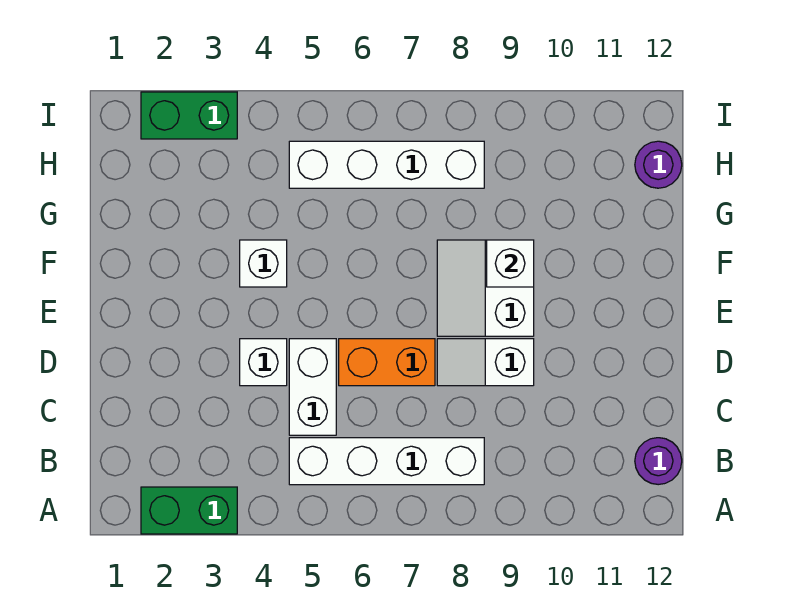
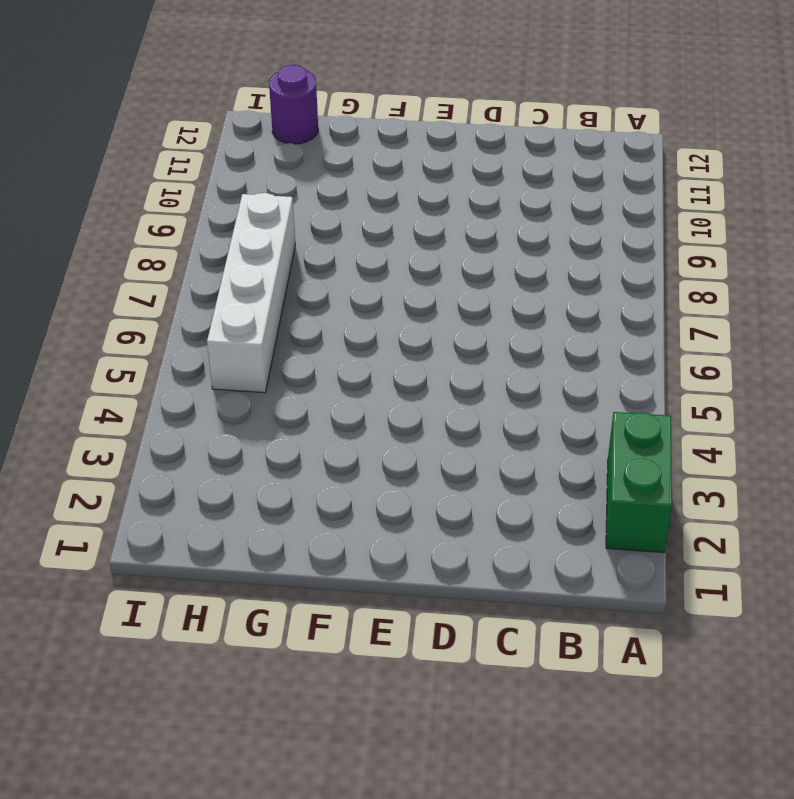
none -> white 1x4 brick [289,438,484,485]
none -> purple 1x1 round brick [635,438,682,485]
none -> white 1x2 brick [289,339,336,435]

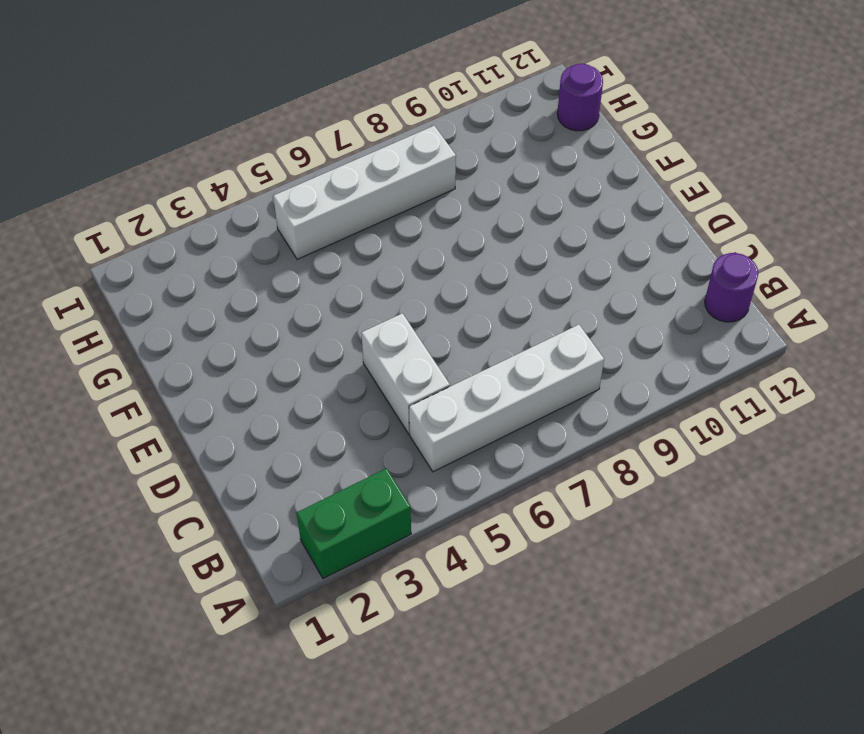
none -> white 1x1 brick [240,339,287,386]
none -> orange 1x2 brick [339,339,435,386]
none -> white 1x2 slope [437,339,534,386]

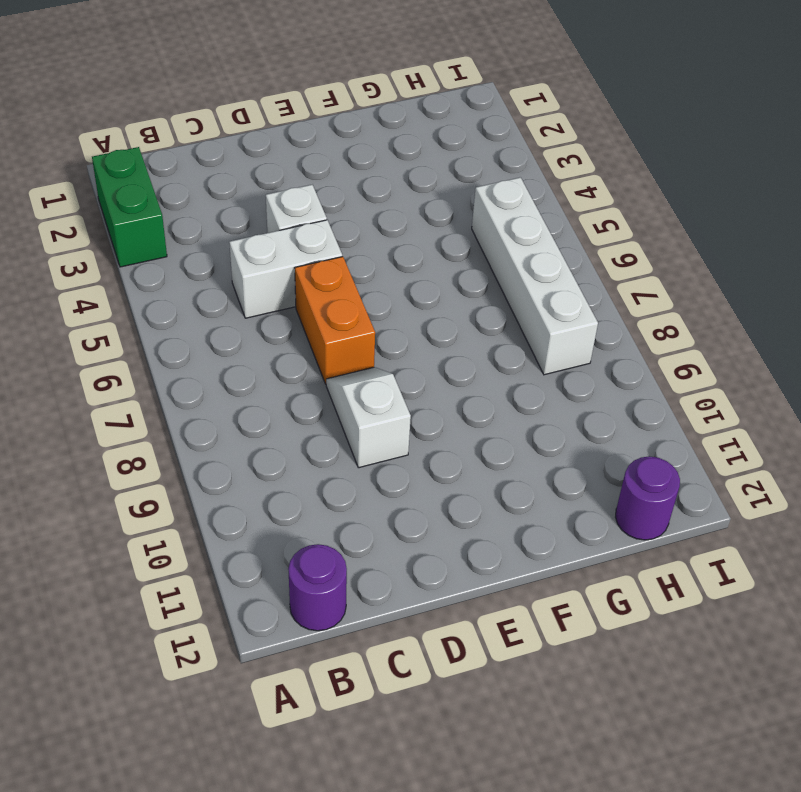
none -> white 1x4 brick [289,438,484,485]
none -> white 2x2 slope [437,240,534,336]
none -> white 1x1 brick [240,240,287,287]

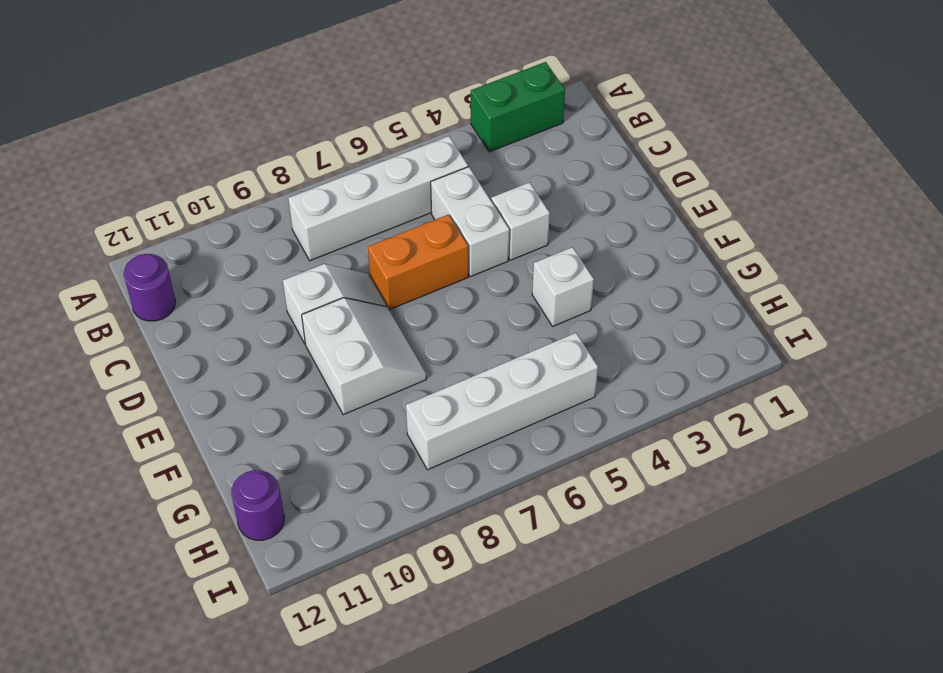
none -> green 1x2 brick [141,92,237,139]
none -> white 1x1 brick [487,240,534,287]

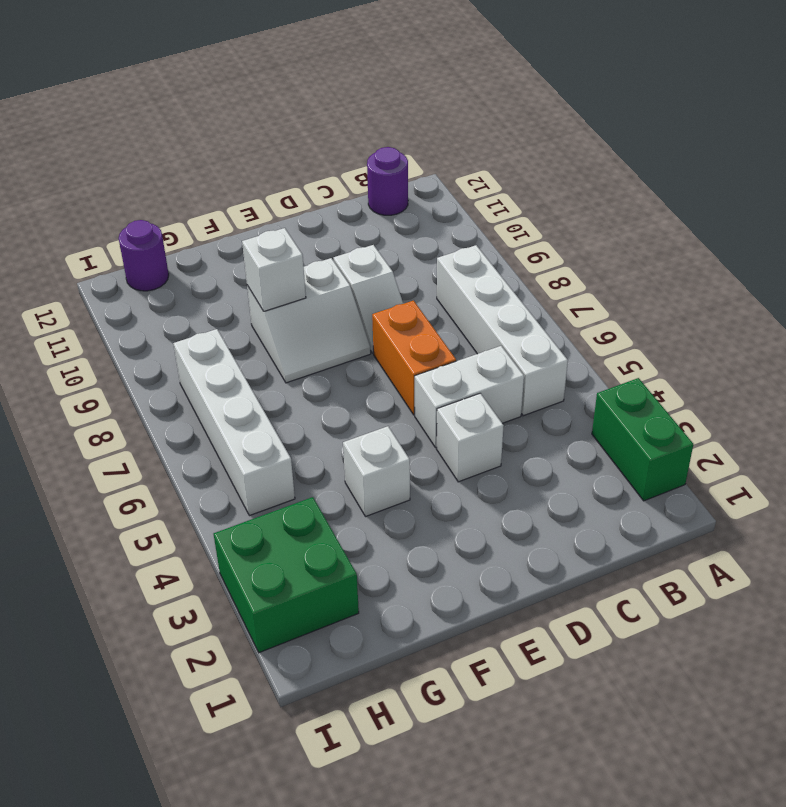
green 2x2 brick [214,497,359,653] -> green 1x2 brick [141,92,237,139]

